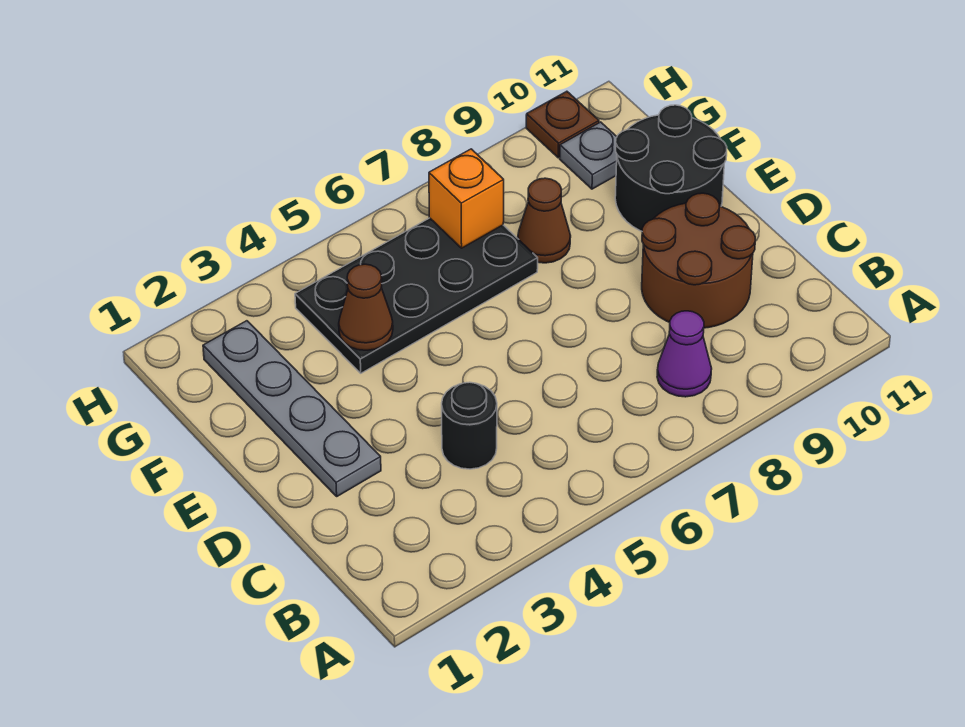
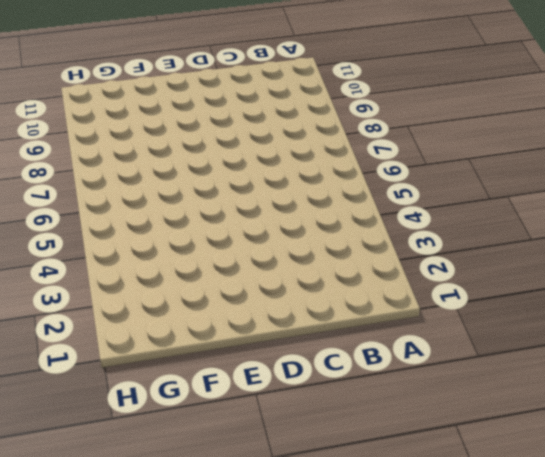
none -> purple 1x1 cone [657,311,712,397]
none -> black 1x1 round brick [442,382,497,469]

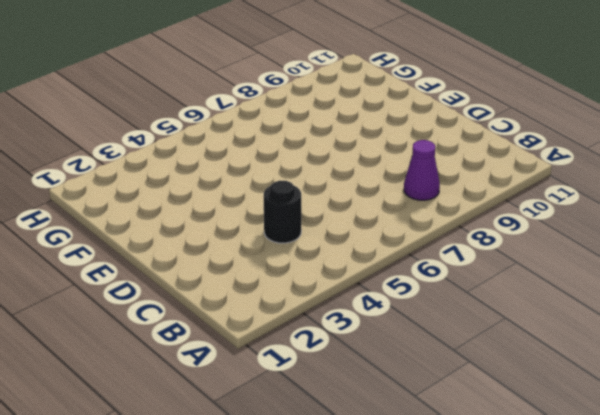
none -> brown 2x2 round brick [642,193,755,328]
none -> grey 1x4 plate [203,321,381,496]

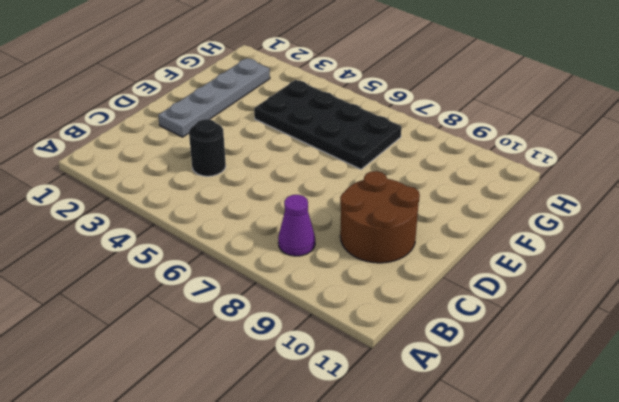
none -> black 2x2 round brick [615,105,727,231]
none -> brown 1x1 cone [518,178,571,263]

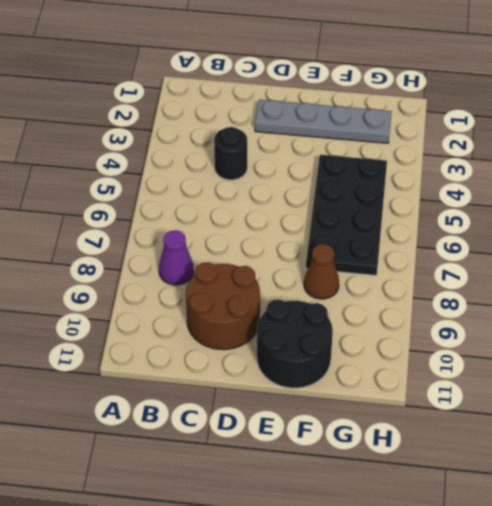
none -> grey 1x1 plate [560,122,617,189]
none -> brown 1x1 plate [526,91,599,158]

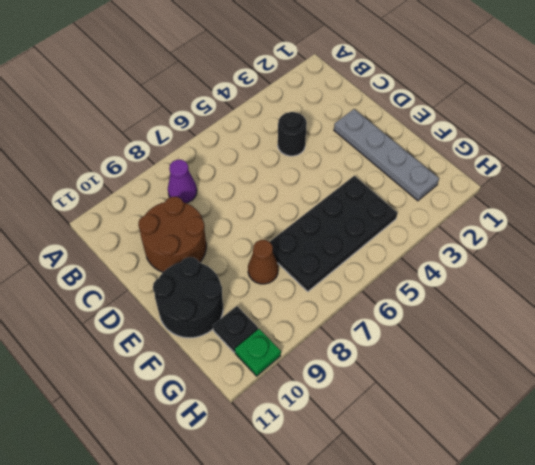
black 1x1 plate [213,306,258,352] -> grey 1x1 plate [560,122,617,189]
green 1x1 plate [235,329,281,376] -> brown 1x1 plate [526,91,599,158]
none -> brown 1x1 cone [339,264,393,350]
none -> orange 1x1 brick [429,149,504,248]

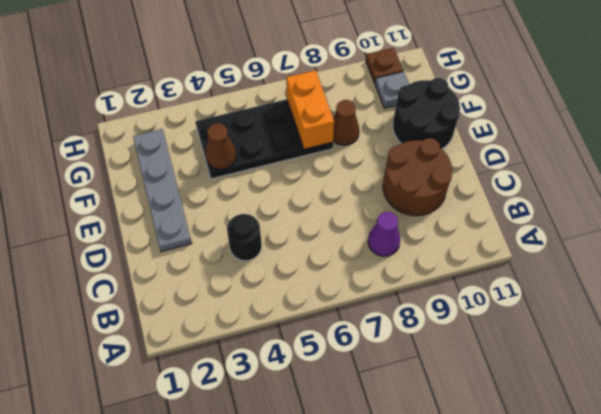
orange 1x2 brick [286,70,334,149] -> orange 1x1 brick [429,149,504,248]

